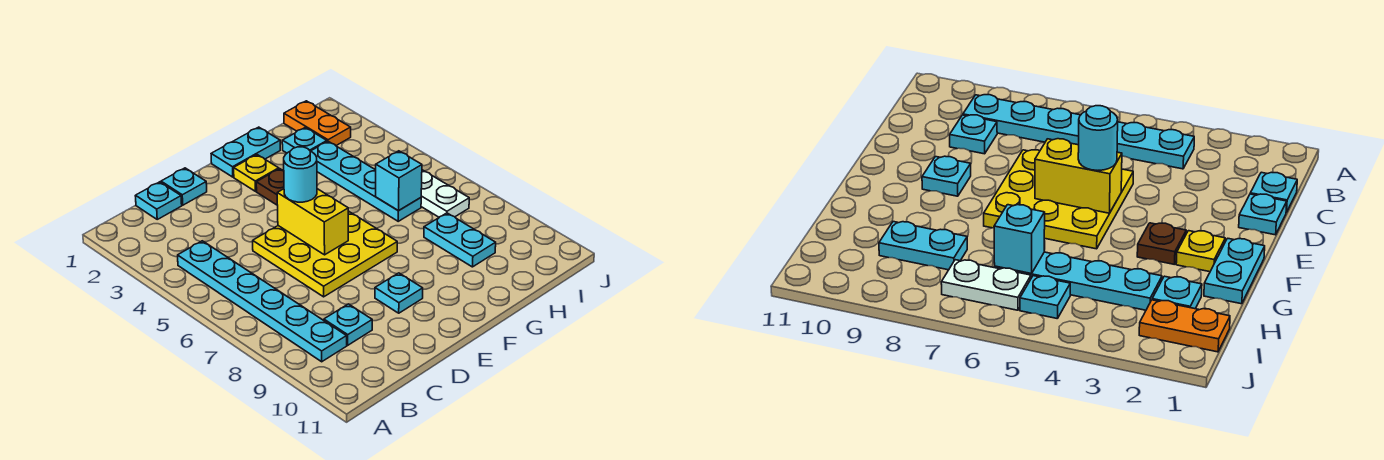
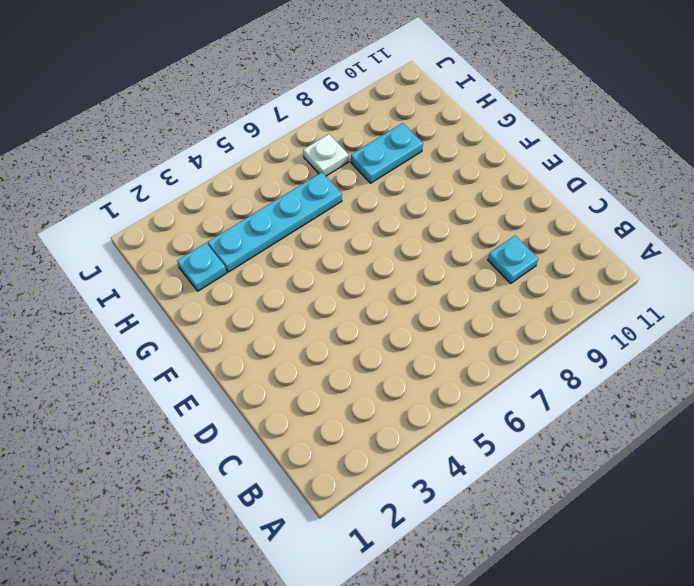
white 1x1 plate [303,134,349,176] -> white 1x2 plate [421,170,469,217]
none -> cyan 1x6 plate [178,241,347,362]
none -> cyan 1x1 plate [136,182,182,219]
none -> cyan 1x1 plate [161,168,207,205]

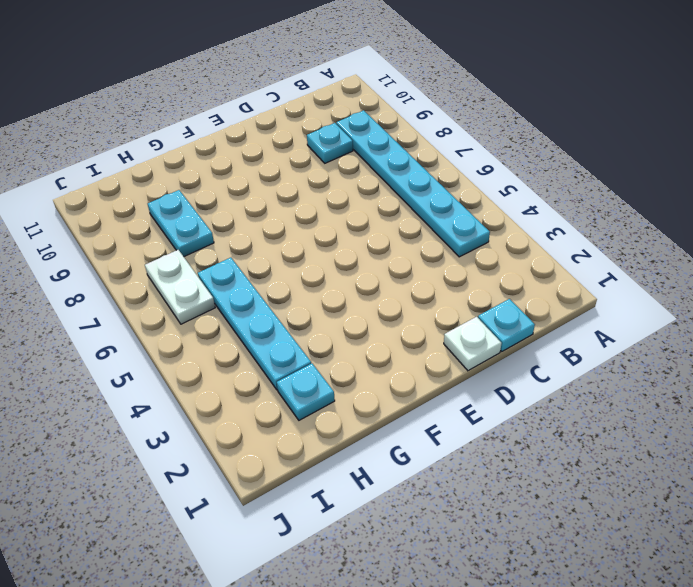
white 1x1 plate [444,317,502,371] -> cyan 1x1 plate [161,168,207,205]
none -> yellow 3x3 plate [253,211,397,297]
none -> cyan 1x1 plate [375,273,423,313]
none -> cyan 1x2 plate [211,127,280,177]

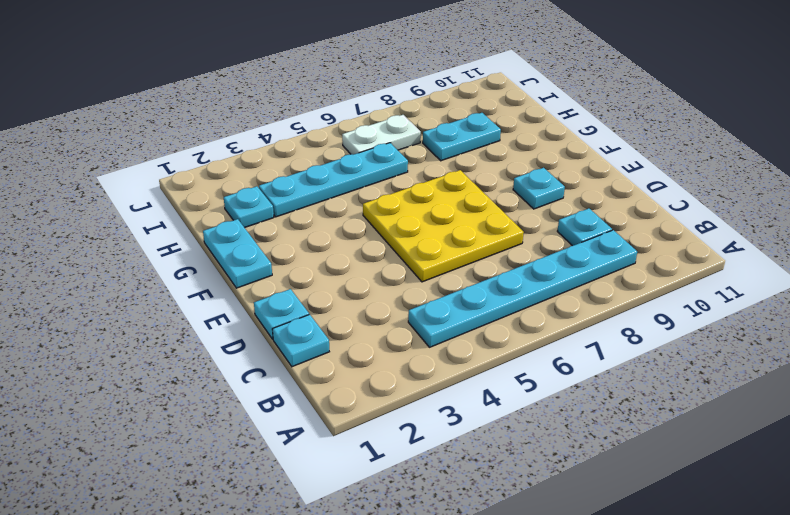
none -> yellow 1x1 plate [234,155,279,191]
none -> brown 1x1 plate [256,169,284,205]
none -> orange 1x2 plate [284,101,351,145]

